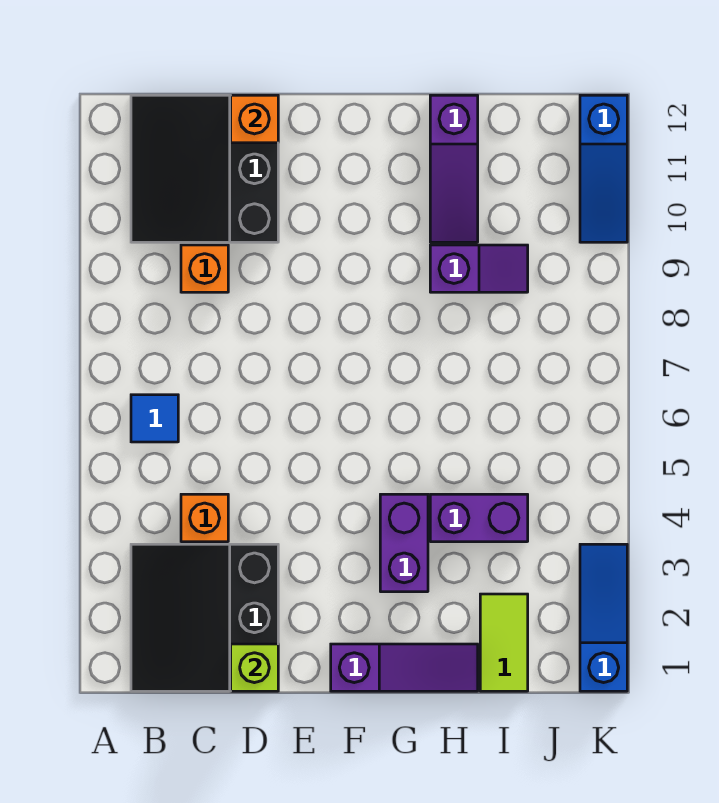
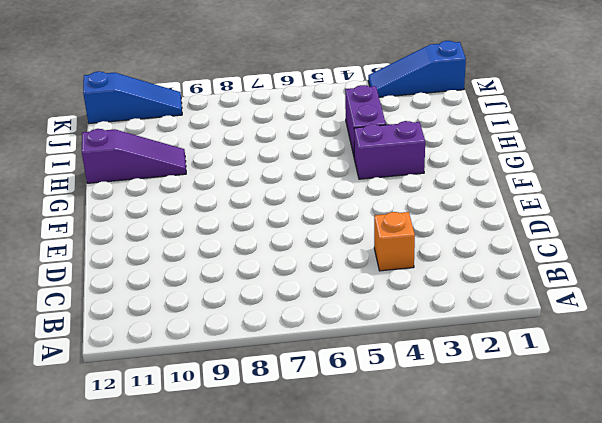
none -> black 3x3 slope [131,544,278,691]
none -> blue 1x1 tile [131,395,178,442]
none -> black 3x3 slope [131,95,278,242]

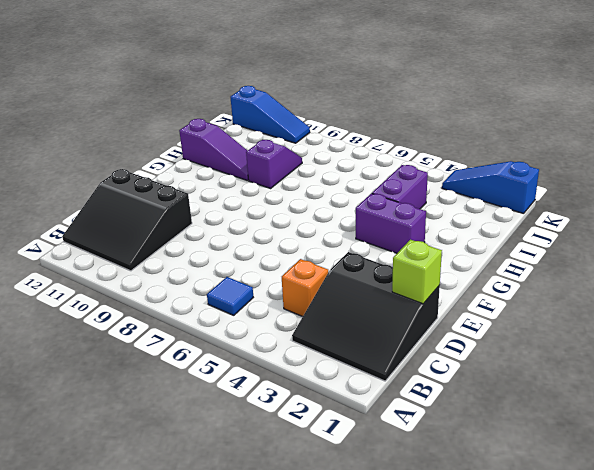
none -> orange 1x1 brick [181,245,228,292]
none -> purple 1x3 slope [331,644,478,691]
none -> lime 1x2 tile [480,594,528,691]

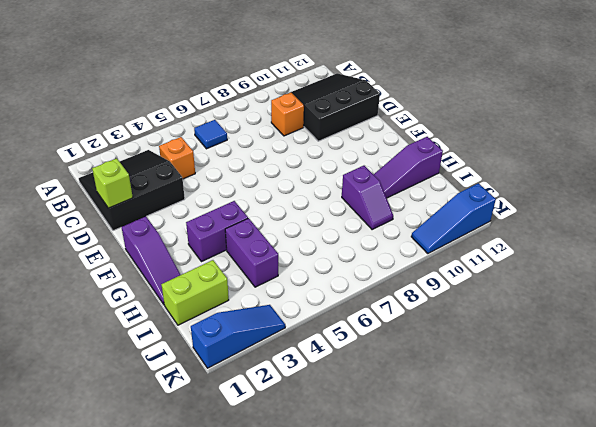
lime 1x2 brick [161,260,229,325] -> lime 1x2 tile [480,594,528,691]
none -> orange 1x1 brick [231,95,278,143]

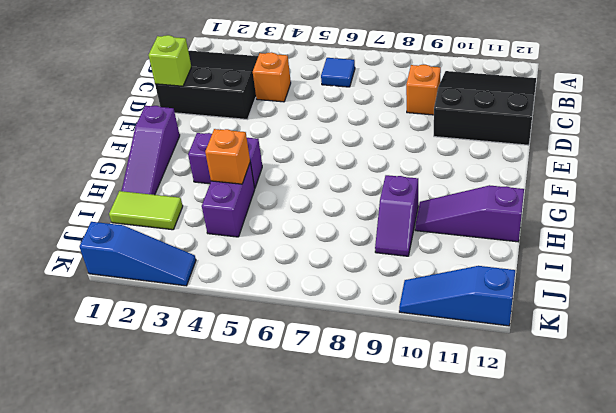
orange 1x1 brick [205,129,250,184] -> orange 1x1 brick moved to [231,95,278,143]

